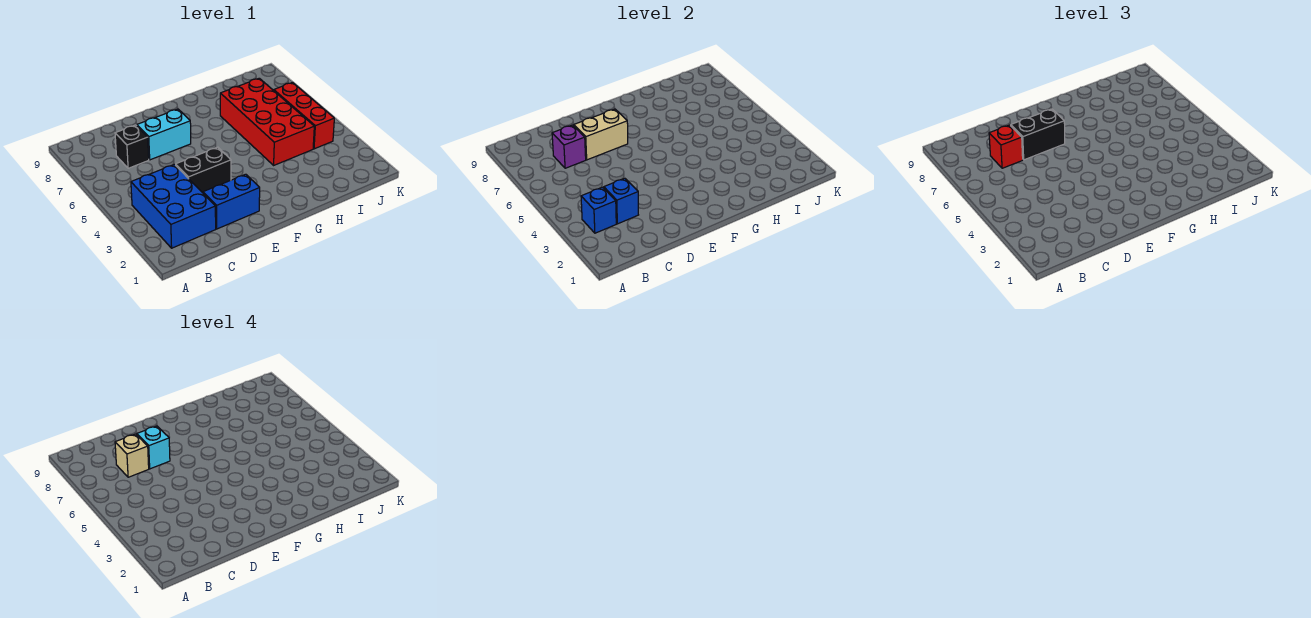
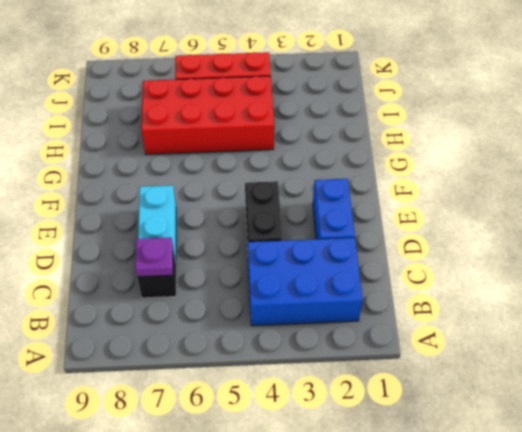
purple 1x1 plate [135,237,173,277] -> purple 1x1 brick [552,125,586,168]
none -> blue 1x1 brick [581,187,616,233]
none -> blue 1x1 brick [604,178,638,224]
none -> tan 1x2 brick [573,109,628,160]

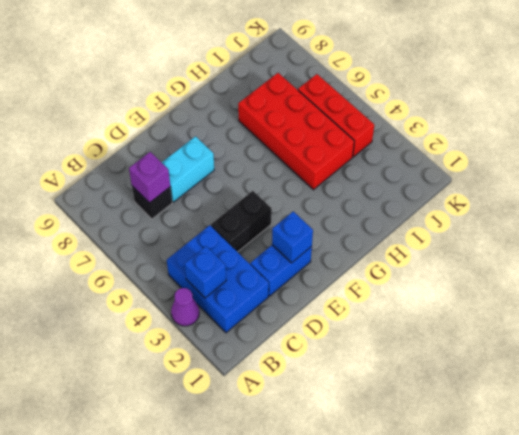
purple 1x1 cone [171,288,199,326] -> none
blue 1x1 brick [272,211,313,263] -> blue 1x1 brick moved to [604,178,638,224]
none -> tan 1x2 brick [573,109,628,160]
none -> red 1x1 brick [989,125,1023,168]
none -> black 1x2 brick [1010,109,1065,160]

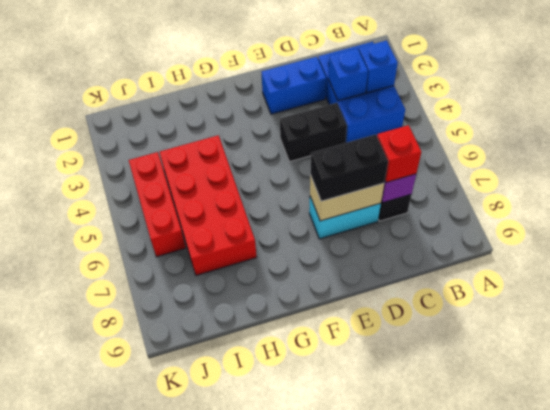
none -> tan 1x1 brick [115,434,149,477]
none -> cyan 1x1 brick [136,426,170,469]

